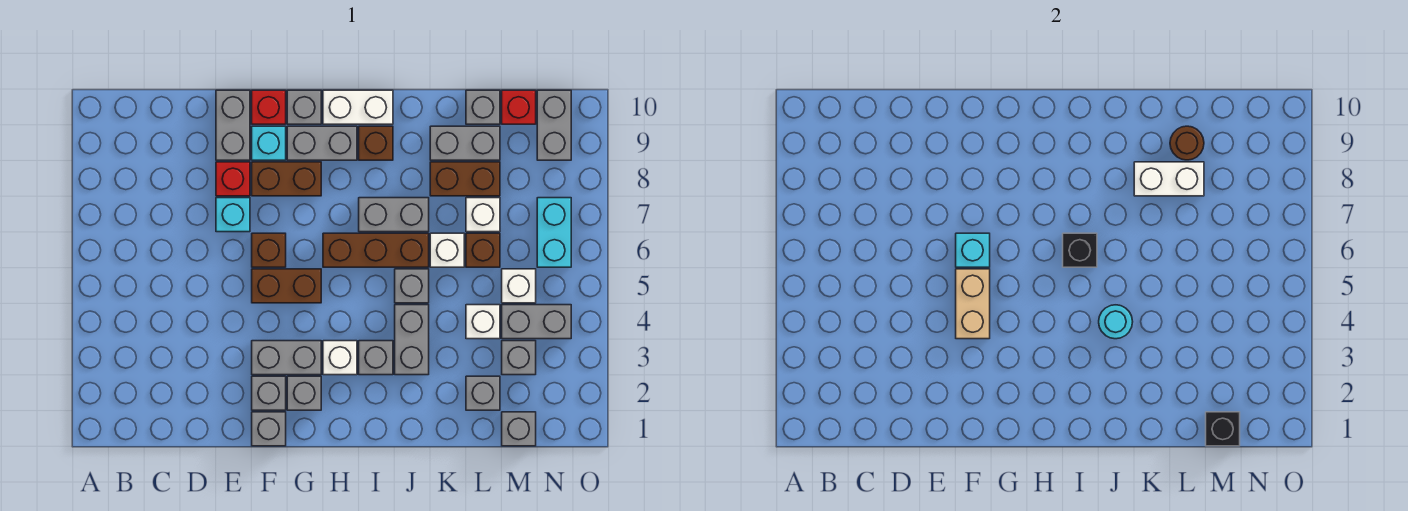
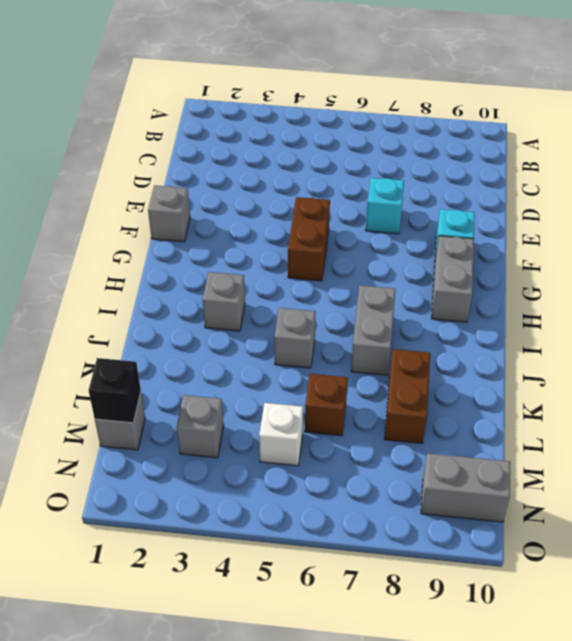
none -> red 1x1 brick [216,162,250,196]
none -> grey 1x2 brick [216,90,250,160]
none -> grey 1x1 brick [252,376,286,410]
none -> grey 1x2 brick [252,341,321,375]

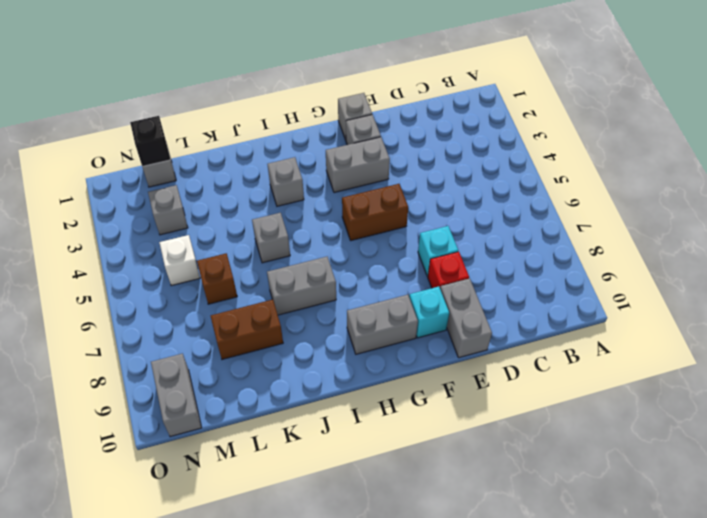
none -> brown 1x1 brick [252,233,286,267]
none -> brown 1x2 brick [252,162,321,196]
none -> red 1x1 brick [252,90,286,124]
none -> grey 1x1 brick [287,376,321,410]

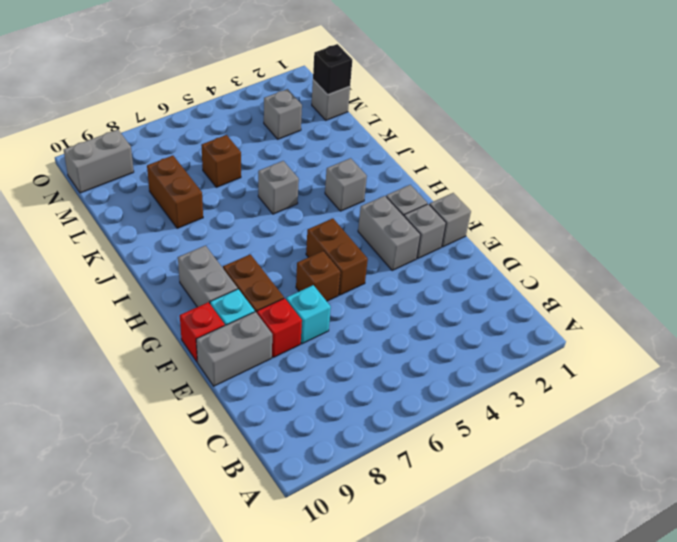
none -> grey 1x1 brick [287,90,321,124]
none -> white 1x1 brick [323,341,357,375]
none -> brown 1x3 brick [323,233,429,267]
none -> white 1x2 brick [323,90,393,124]

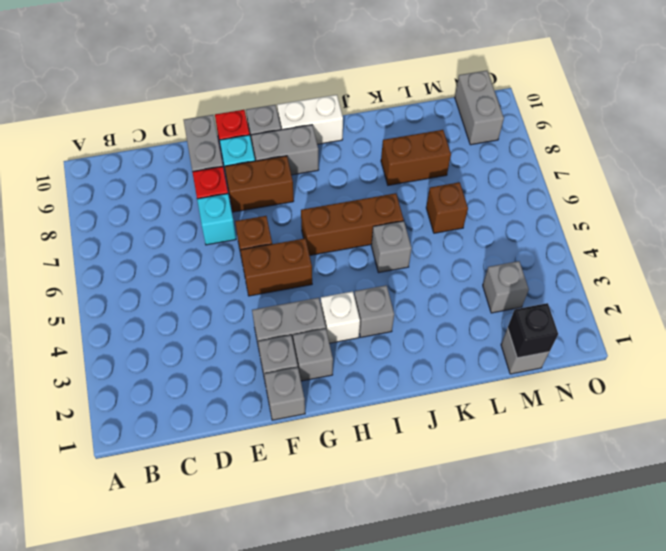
none -> grey 1x2 brick [359,198,429,232]
none -> brown 1x1 brick [359,126,393,160]
none -> grey 1x2 brick [395,305,429,375]
none -> white 1x1 brick [430,233,464,267]

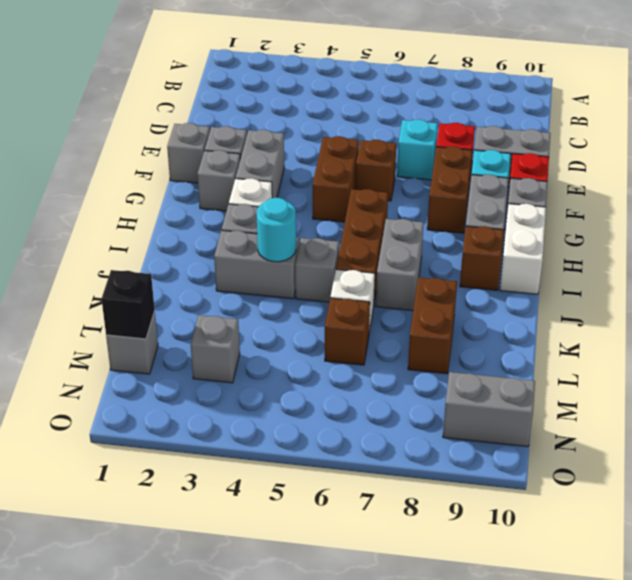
none -> grey 1x2 brick [430,126,500,160]
none -> grey 1x1 brick [466,376,500,410]
none -> white 1x1 brick [466,305,500,339]
none -> white 1x1 brick [466,198,500,232]

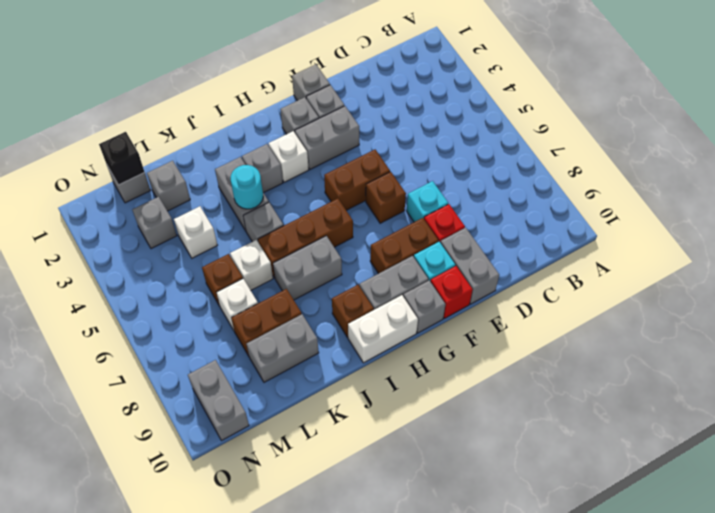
none -> grey 1x1 brick [466,90,500,124]
none -> grey 1x2 brick [502,305,571,339]
none -> white 1x1 brick [502,269,536,303]
none -> red 1x1 brick [502,90,536,124]

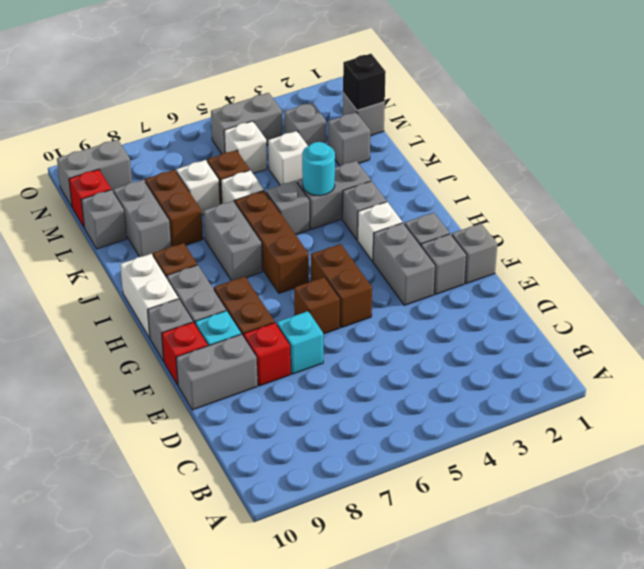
grey 1x2 brick [211,93,283,154] -> grey 1x2 brick turned to [502,305,571,339]
none -> cyan 1x2 brick [537,198,571,267]
none -> tan 1x2 brick [956,269,990,339]
none -> cyan 1x1 brick [956,233,990,267]
none -> black 1x1 brick [1063,233,1097,267]

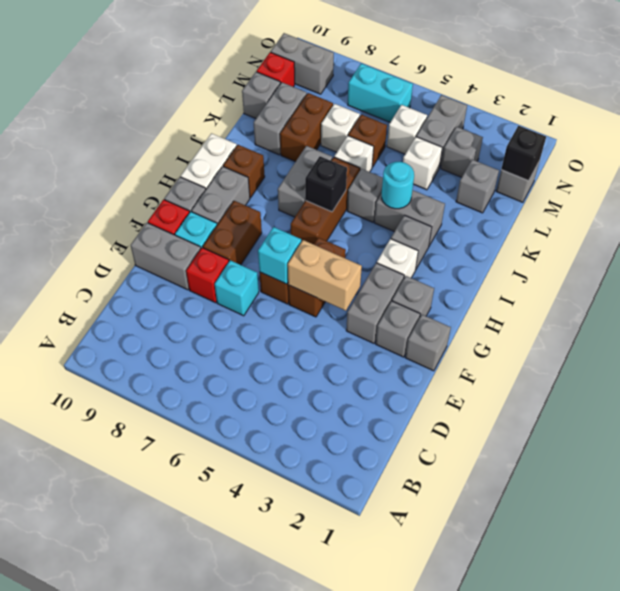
none -> white 1x2 brick [1134,162,1204,196]
none -> brown 1x1 round brick [1170,126,1204,160]

